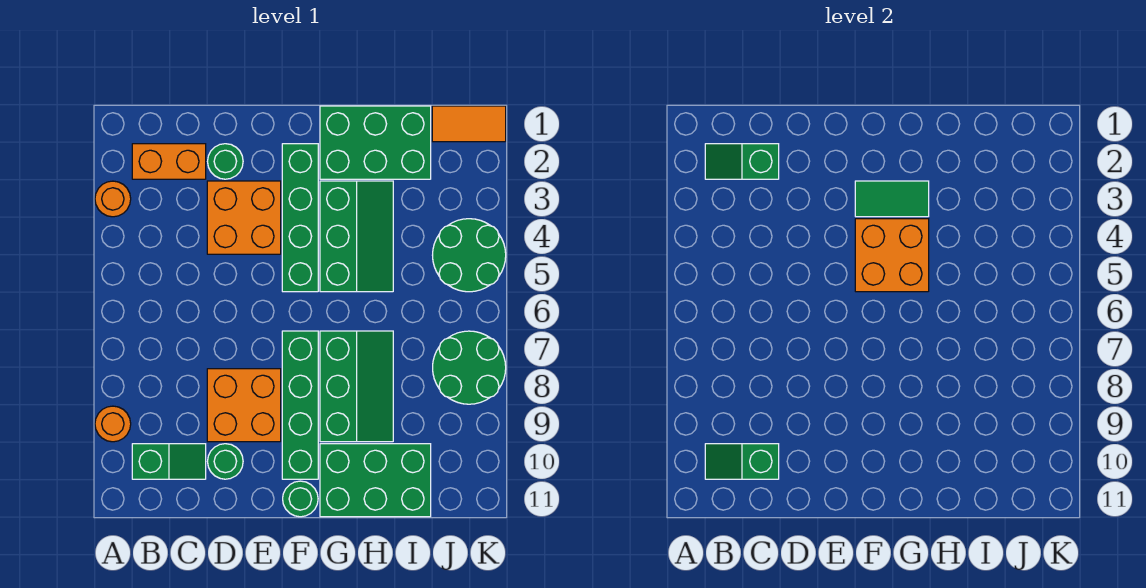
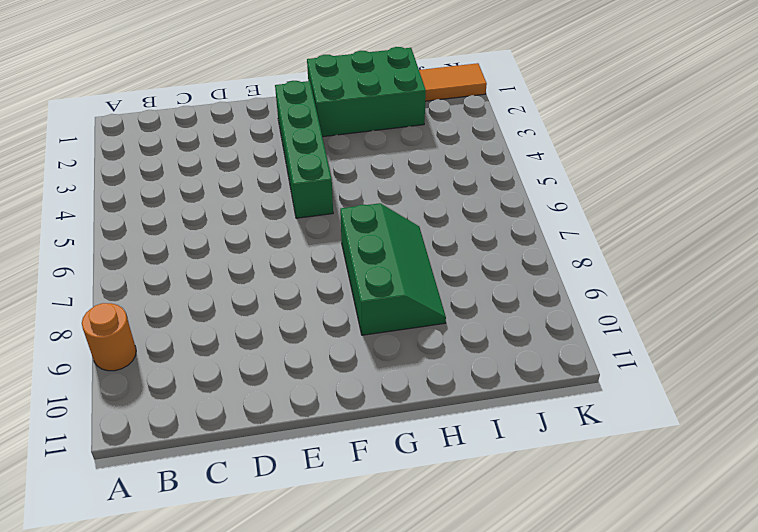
none -> orange 1x1 round brick [95,181,131,217]
none -> orange 1x2 brick [132,144,206,179]
none -> green 1x2 slope [132,444,206,479]

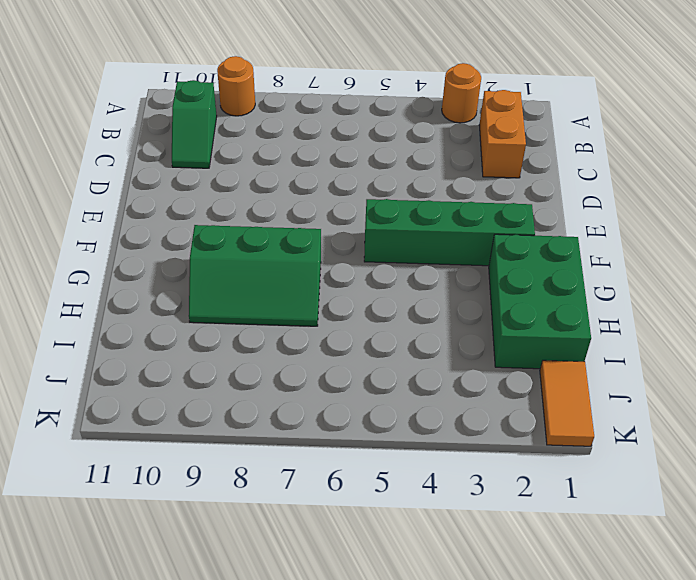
none -> green 1x1 round brick [208,144,243,179]
none -> orange 2x2 brick [207,181,281,254]
none -> orange 2x2 brick [207,369,281,442]

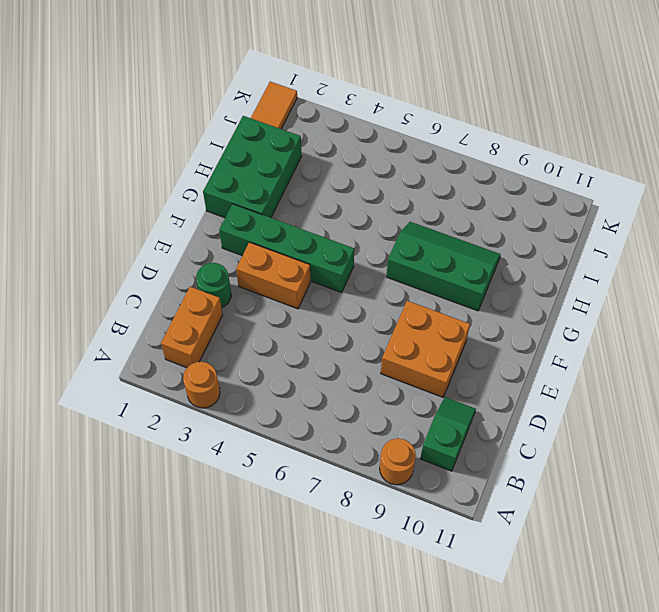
orange 1x2 brick [236,242,311,309] -> orange 2x2 brick [207,181,281,254]
none -> green 1x1 round brick [208,444,243,479]
none -> green 1x4 brick [282,331,318,479]
none -> green 1x1 round brick [283,481,318,517]

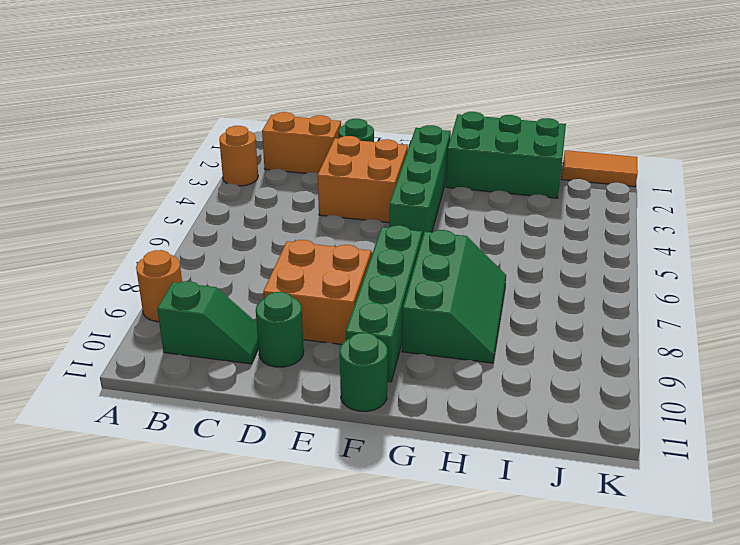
none -> green 2x3 slope [320,181,393,292]
none -> green 2x3 brick [320,444,431,517]
none -> green 2x2 round brick [433,219,506,292]

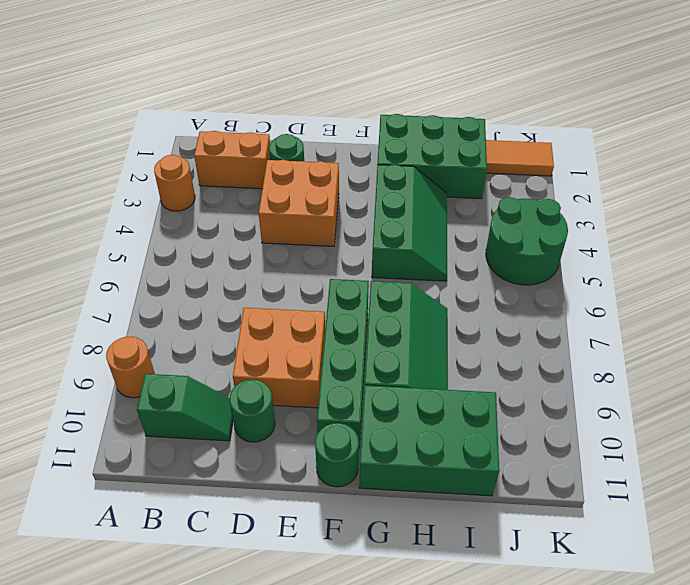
none -> green 1x4 brick [282,144,318,292]
none -> green 2x2 round brick [433,331,506,404]
none -> green 1x2 slope [705,144,779,179]

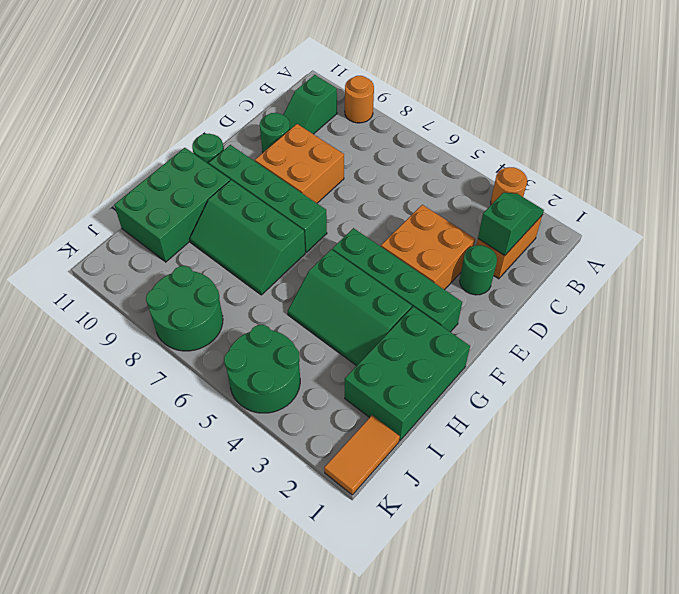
none -> green 1x2 slope [705,444,779,479]
none -> green 1x2 tile [855,181,929,217]
none -> orange 2x2 brick [855,219,929,292]

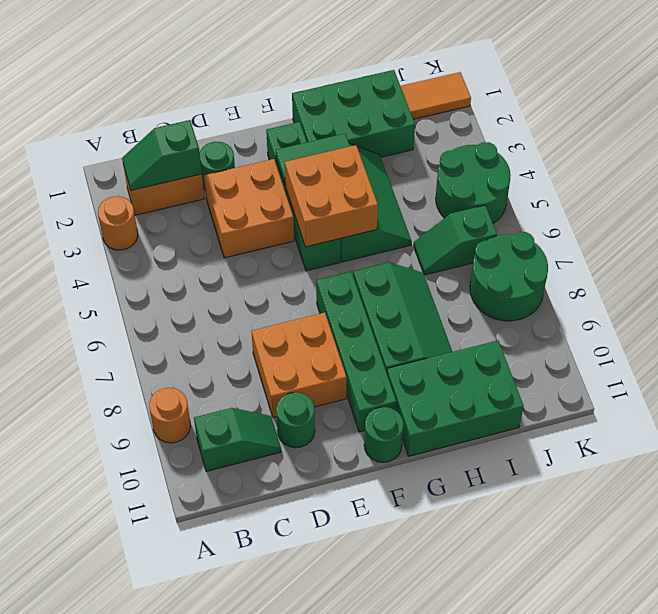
green 1x2 slope [414,205,497,275] -> green 1x2 slope moved to [705,444,779,479]

